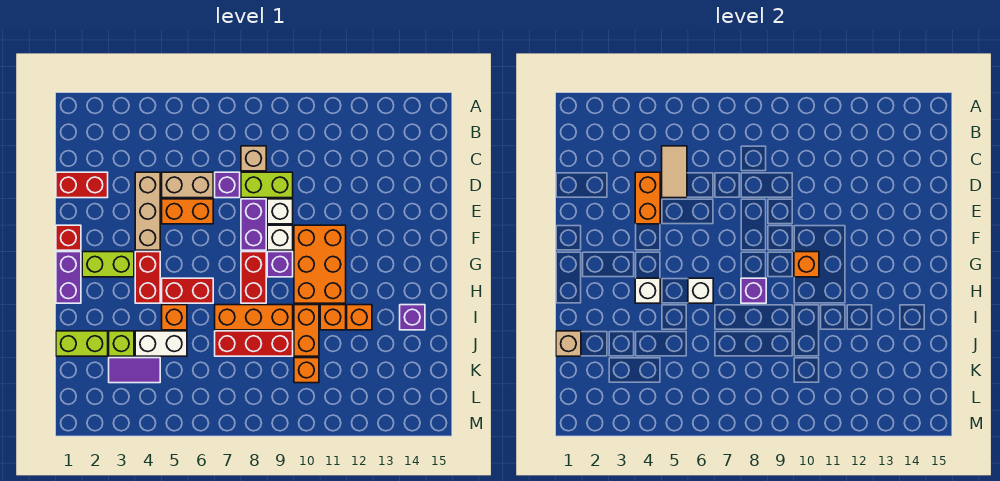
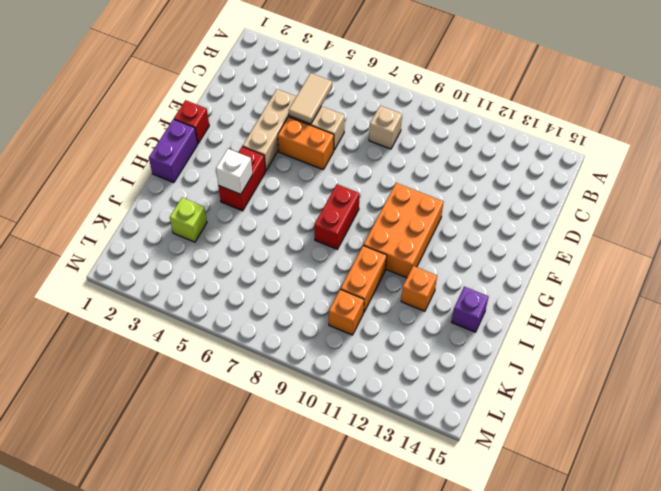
none -> red 1x2 brick [56,172,108,198]
none -> purple 1x1 brick [215,172,240,198]
none -> lime 1x2 brick [241,172,293,198]
none -> purple 1x2 brick [241,199,266,250]

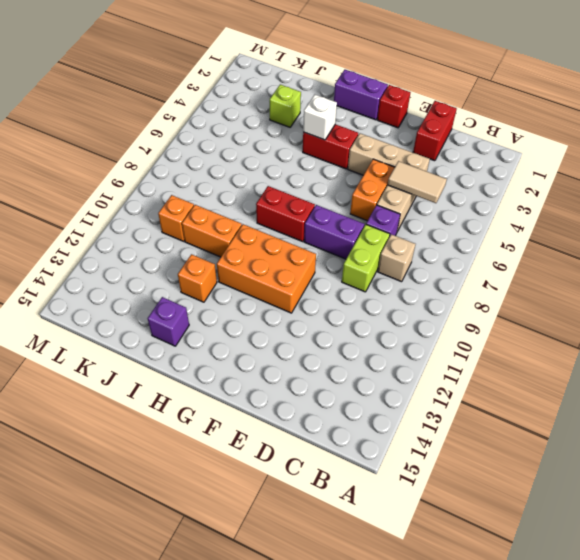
none -> white 1x1 brick [267,199,293,224]
none -> white 1x1 brick [267,225,293,250]
none -> lime 1x2 brick [82,252,134,277]
none -> purple 1x1 brick [267,252,293,277]

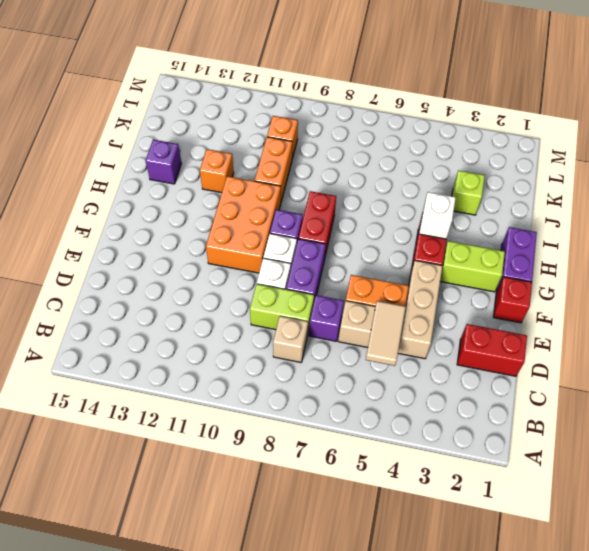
none -> red 1x2 brick [162,278,213,303]
none -> orange 1x1 brick [162,305,187,330]
none -> orange 1x3 brick [215,305,293,330]
none -> orange 1x1 brick [320,305,346,330]

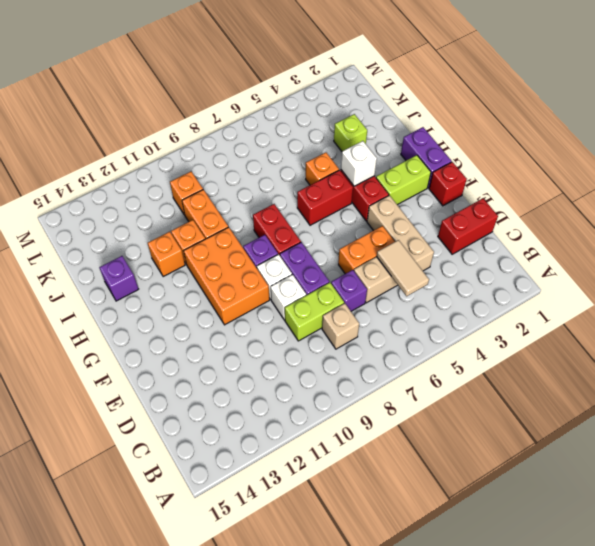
none -> orange 1x3 brick [215,305,293,330]
none -> lime 1x2 brick [56,331,108,356]
none -> white 1x2 brick [135,331,187,356]
none -> red 1x3 brick [215,331,293,356]

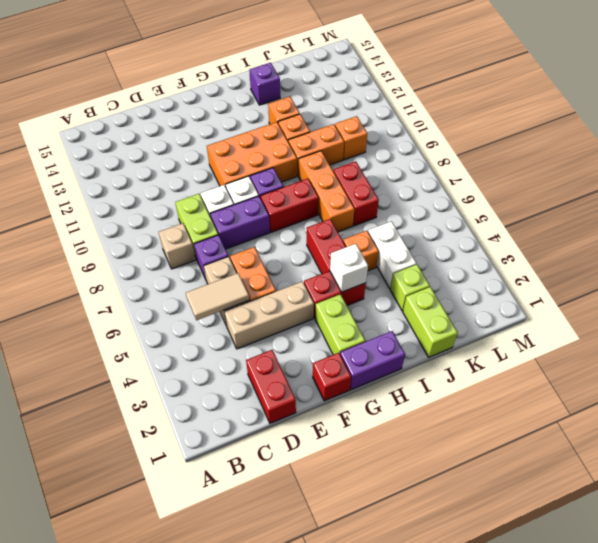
red 1x2 brick [333,161,379,226] -> red 1x3 brick [215,331,293,356]
none -> purple 1x2 tile [109,358,160,383]
none -> orange 1x2 brick [635,172,660,224]
none -> orange 1x1 brick [794,252,819,277]
none -> white 1x1 brick [688,278,713,303]

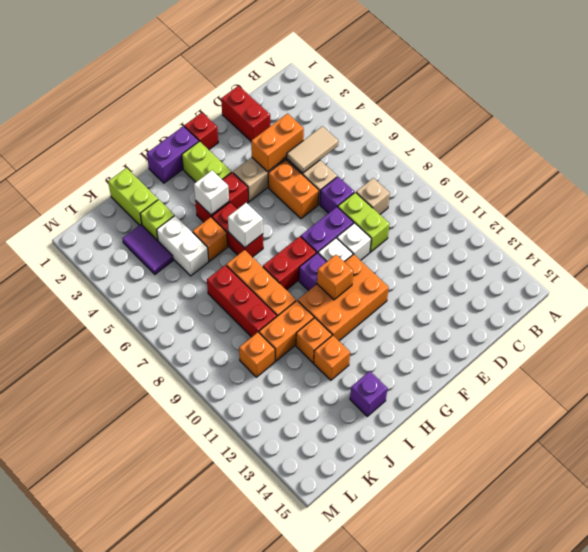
none -> purple 1x1 brick [741,278,766,303]
none -> tan 1x1 brick [556,331,581,356]

